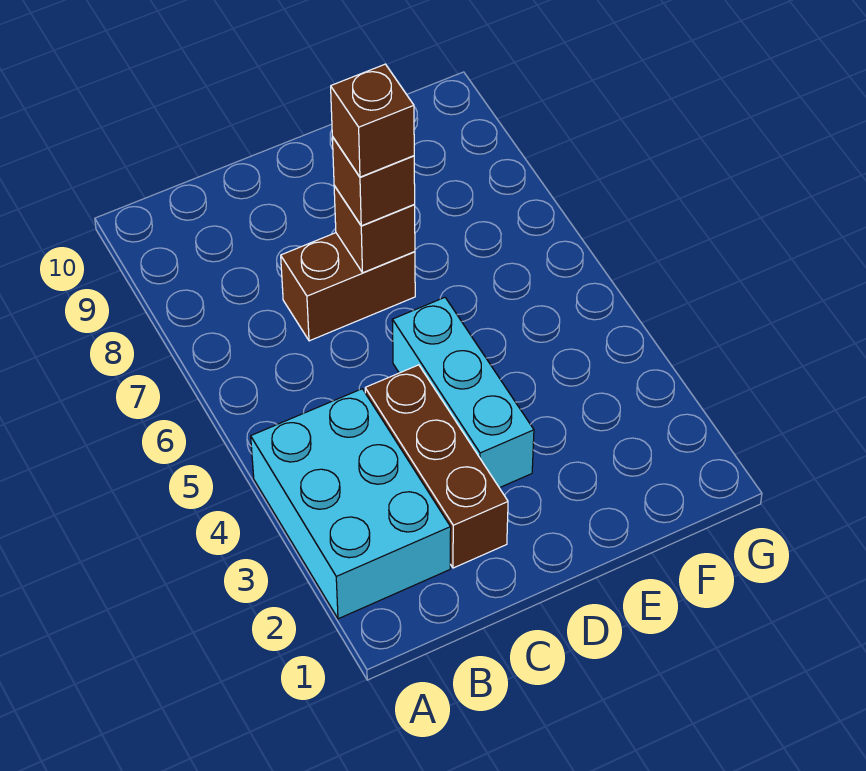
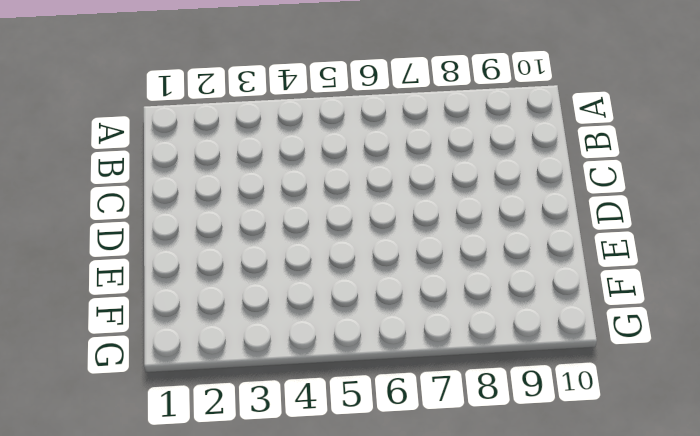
none -> cyan 2x3 brick [251,389,451,619]
none -> brown 1x3 brick [365,365,508,568]

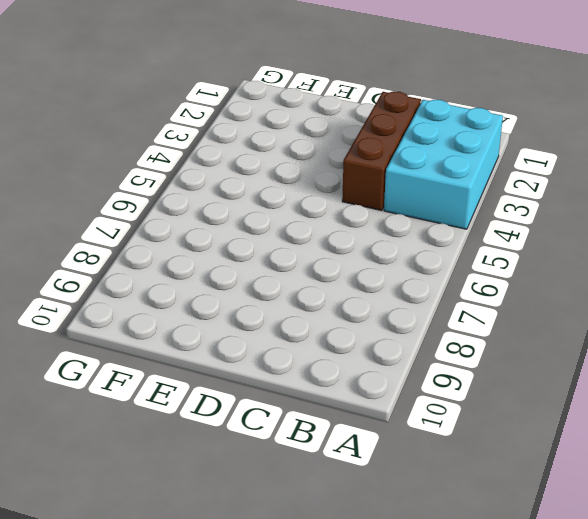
none -> brown 1x2 brick [281,233,415,341]
none -> cyan 1x3 brick [392,297,534,488]

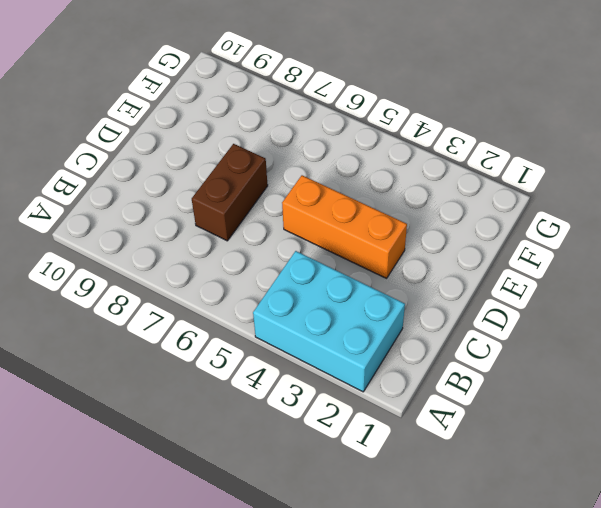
orange 1x3 brick [282,175,407,278] -> cyan 1x3 brick [392,297,534,488]
none -> brown 1x3 brick [365,365,508,568]
none -> brown 1x1 brick [334,186,415,273]

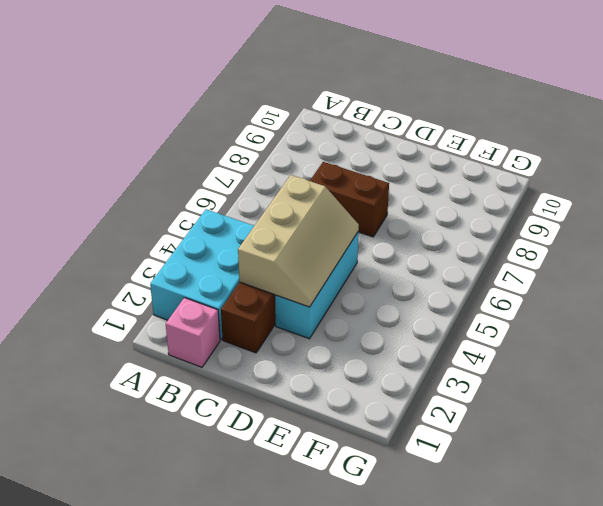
pink 1x1 brick [166,298,220,367] -> none
tan 2x3 slope [238,175,359,307] -> none
none -> brown 1x1 brick [334,186,415,273]
none -> brown 1x1 brick [332,137,415,226]

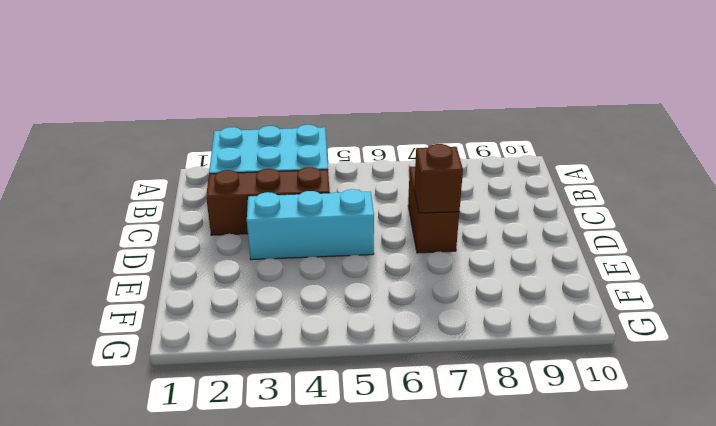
none -> brown 1x1 brick [332,137,415,226]
none -> brown 1x1 brick [331,64,414,177]

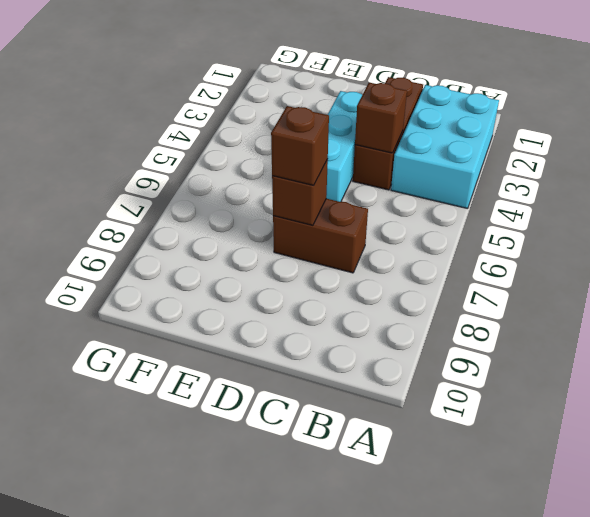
brown 1x1 brick [355,83,407,153] -> brown 1x1 brick moved to [331,64,414,177]

